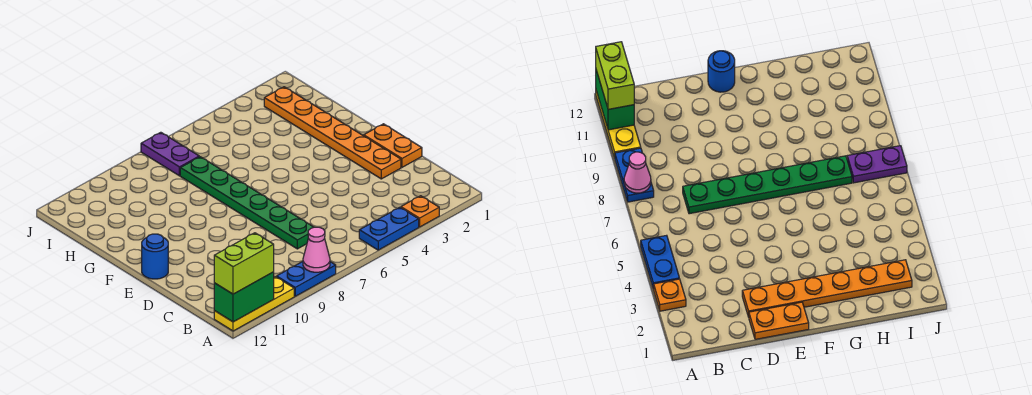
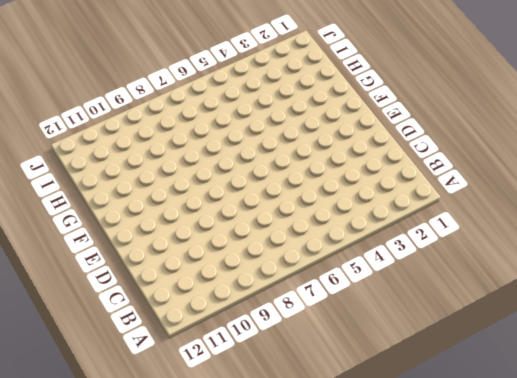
none -> orange 1x1 plate [401,196,439,227]
none -> blue 1x2 plate [359,207,419,250]
none -> blue 1x2 plate [277,262,336,296]

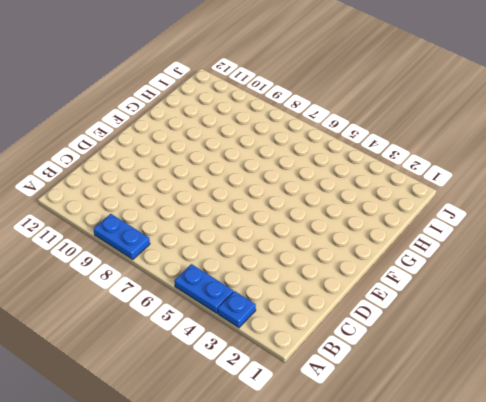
blue 1x1 plate [218,291,256,328] -> orange 1x1 plate [401,196,439,227]
none -> yellow 1x3 plate [214,277,294,331]
none -> green 1x6 plate [180,157,314,249]
none -> orange 1x2 plate [364,124,422,167]

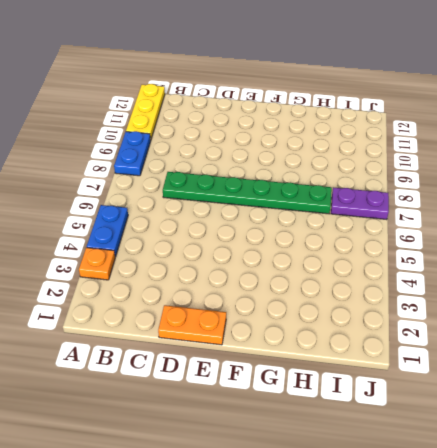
none -> orange 1x6 plate [264,87,401,179]
none -> blue 1x1 round brick [142,234,168,279]
none -> pink 1x1 cone [303,227,330,272]

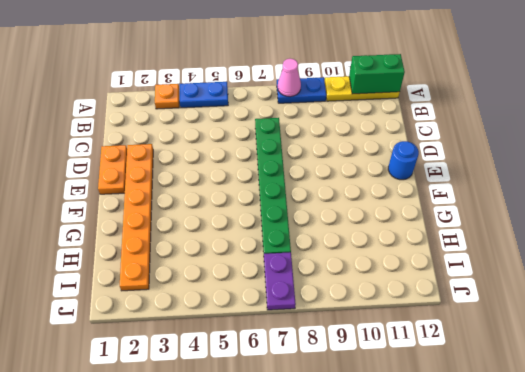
none -> lime 1x2 brick [214,233,274,294]

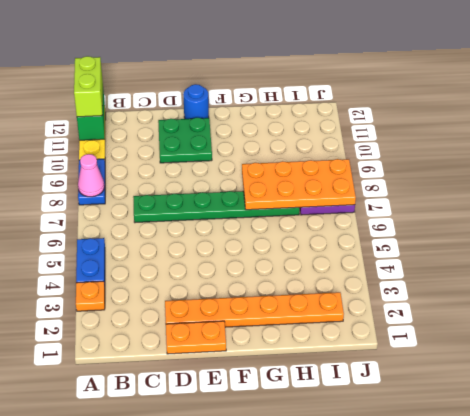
green 2x2 plate [158,118,212,163] -> none
orange 2x4 plate [242,159,356,210] -> none

